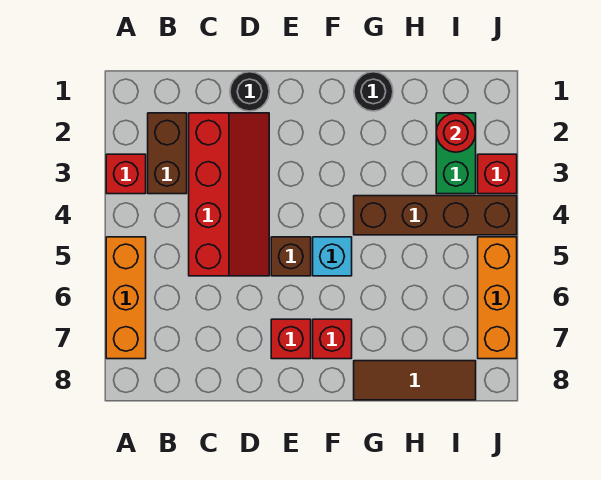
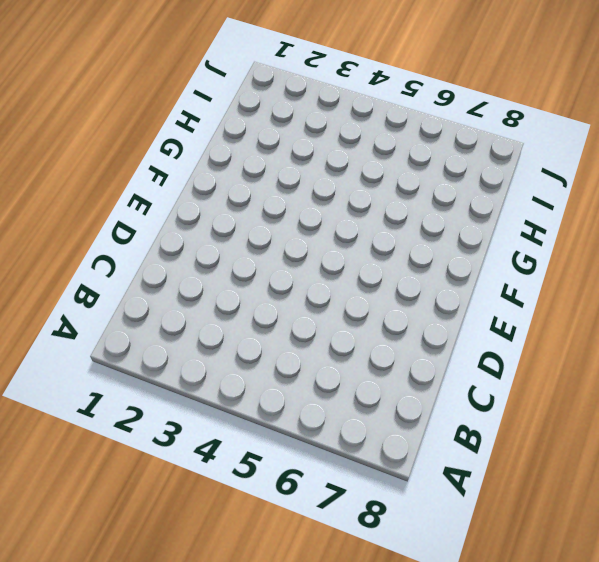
none -> red 1x1 brick [106,154,146,194]
none -> orange 1x3 brick [106,237,146,359]
none -> brown 1x2 brick [148,113,187,194]

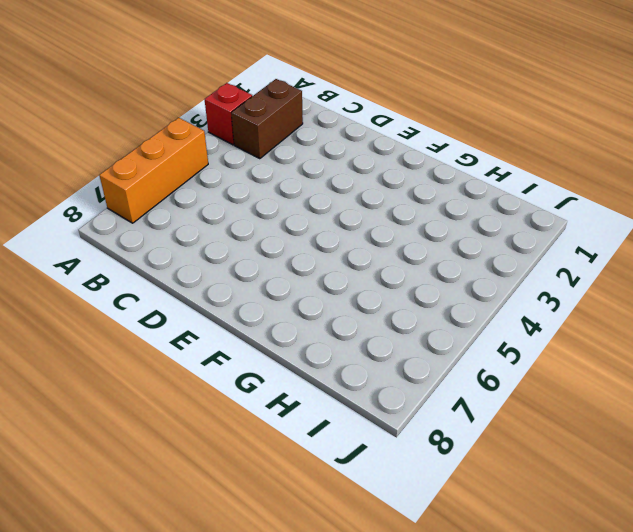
none -> red 2x4 slope [189,113,269,276]
none -> black 1x1 round brick [230,72,269,111]
none -> brown 1x1 brick [271,237,311,276]

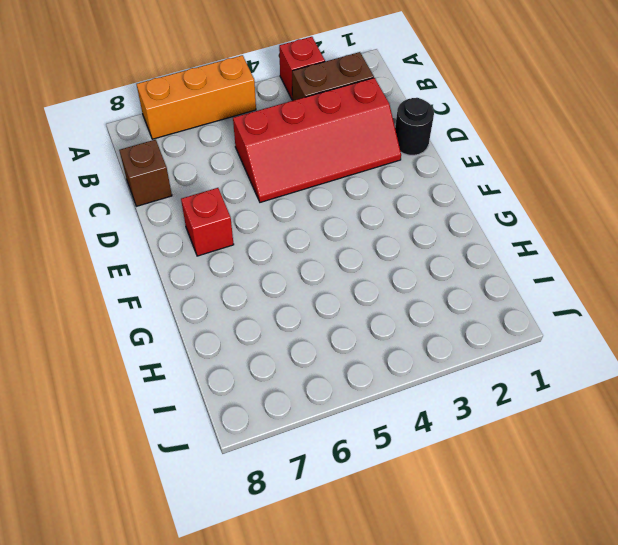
brown 1x1 brick [119,140,172,206] -> brown 1x1 brick moved to [271,237,311,276]
none -> cyan 1x1 brick [313,237,352,276]
none -> red 1x1 brick [313,319,352,359]
none -> black 1x1 round brick [354,72,393,111]

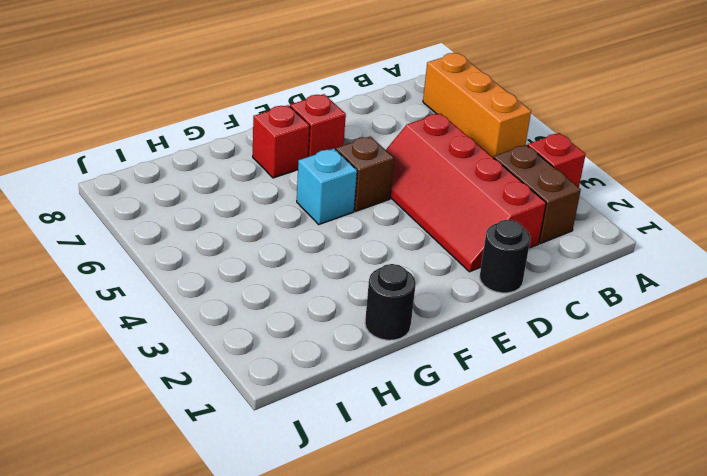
none -> brown 1x4 brick [354,196,517,235]
none -> brown 1x3 tile [354,361,476,400]
none -> green 1x2 brick [436,113,476,194]

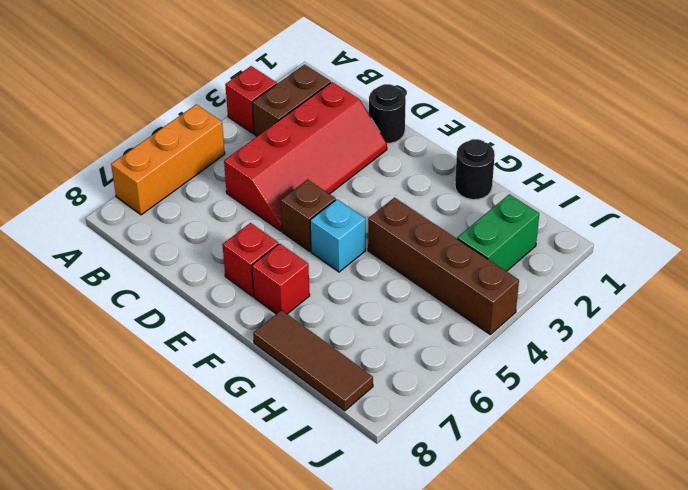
none -> red 1x1 brick [478,154,517,194]
none -> orange 1x3 brick [478,237,517,359]
none -> red 1x1 round brick [436,113,476,152]

